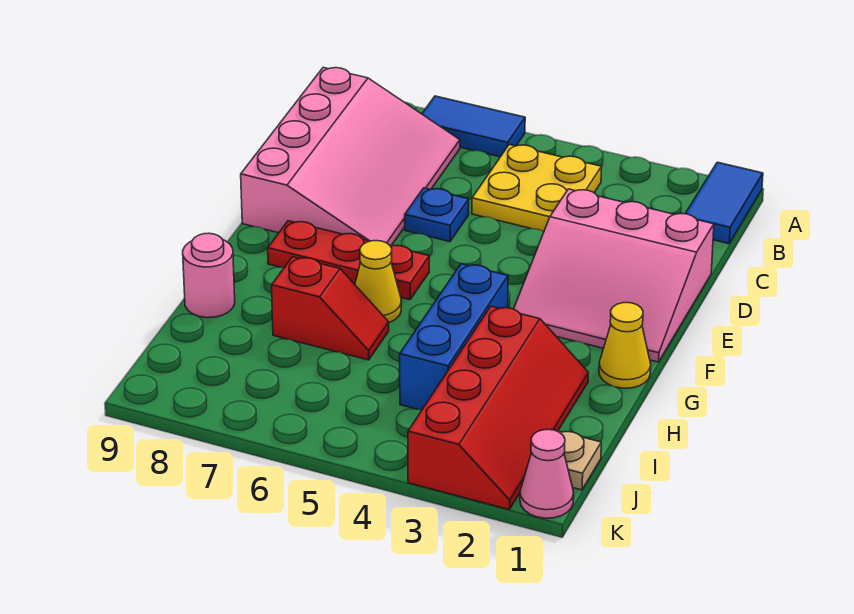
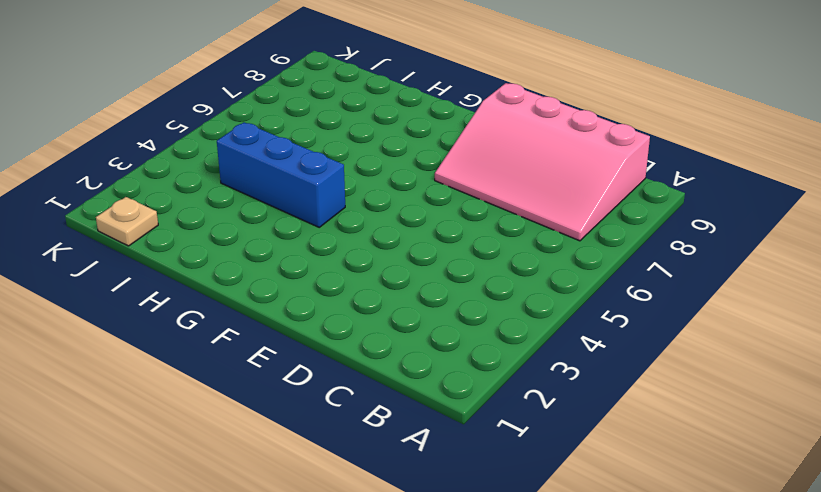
none -> blue 1x2 tile [685,162,763,244]
none -> blue 1x2 tile [422,96,525,157]
none -> yellow 2x2 plate [472,145,602,231]

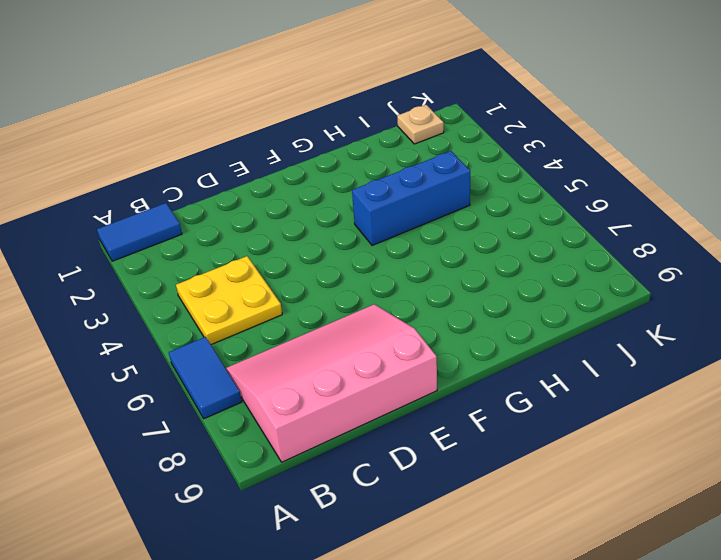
none -> pink 3x3 slope [514,189,714,362]
none -> blue 1x1 plate [405,188,469,242]
none -> red 1x3 plate [268,221,429,300]

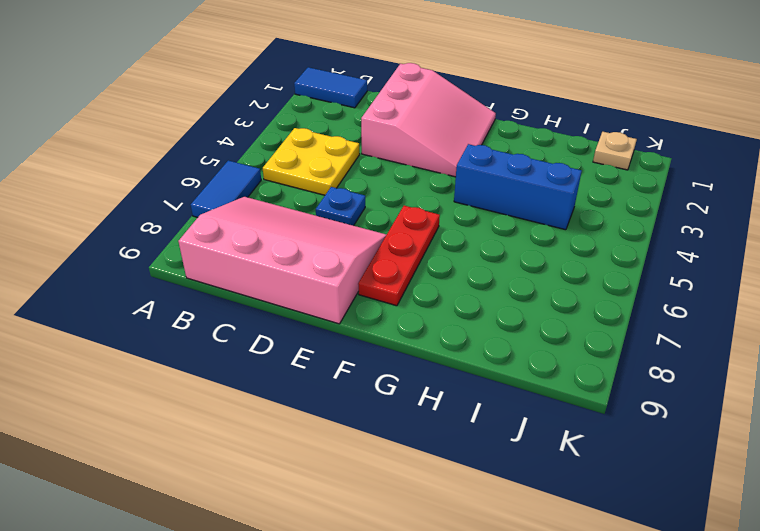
none -> yellow 1x1 cone [599,302,651,388]
none -> yellow 1x1 cone [355,241,401,323]
none -> red 2x4 slope [408,306,588,510]

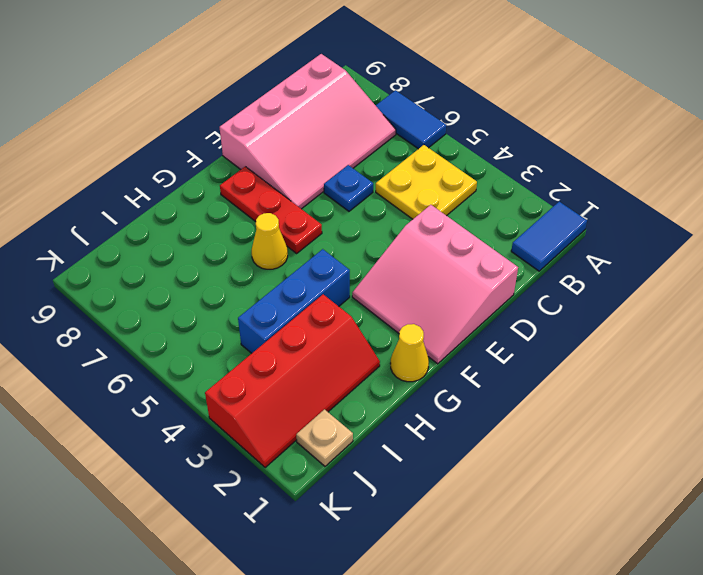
none -> red 1x2 slope [272,257,389,360]
none -> pink 1x1 round brick [183,233,235,318]
none -> pink 1x1 cone [520,429,574,518]

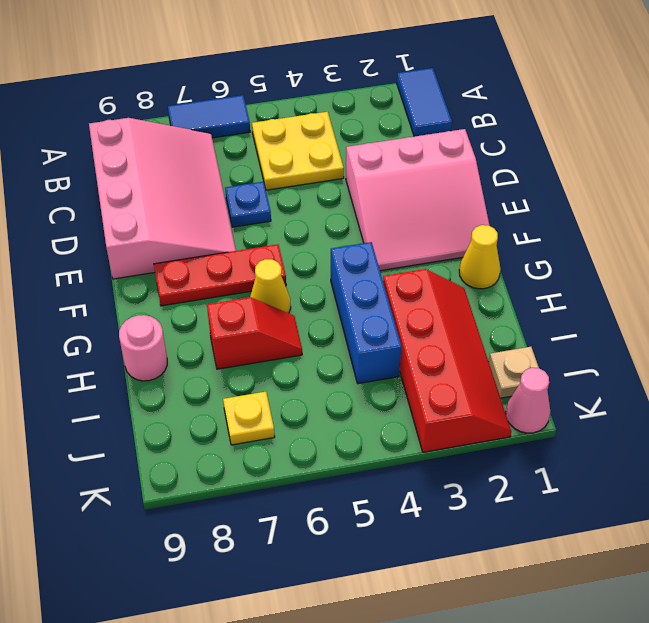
yellow 1x1 plate [223,392,275,445] -> none

